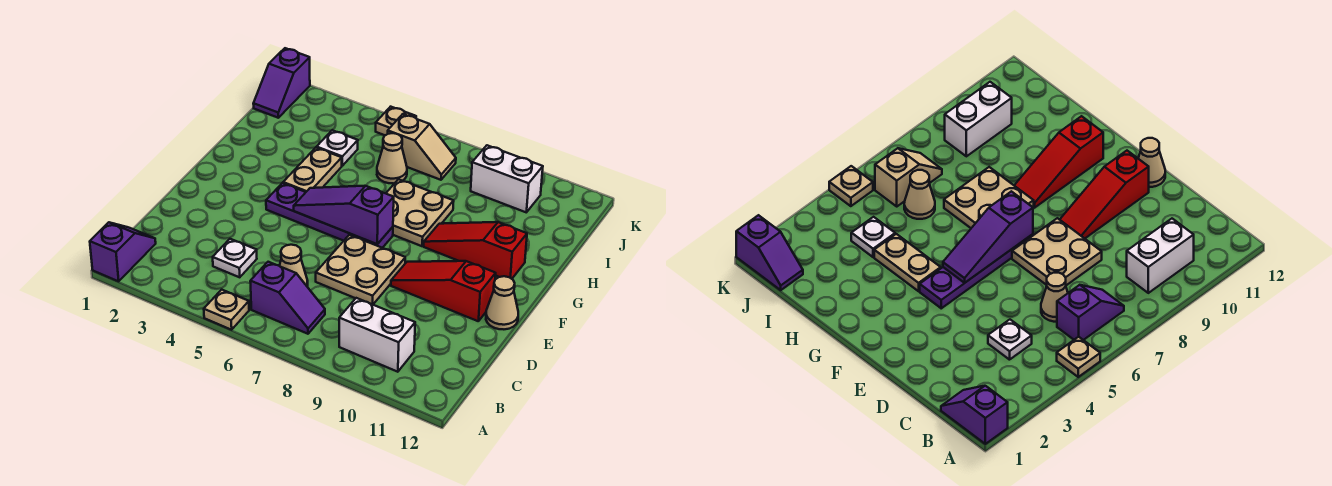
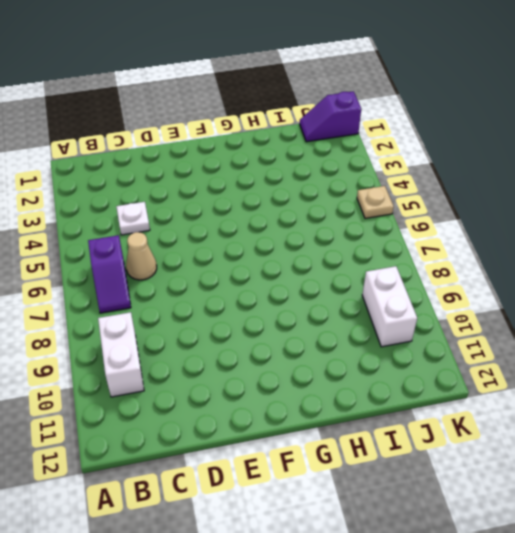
none -> purple 1x2 slope [90,222,156,281]
none -> tan 1x1 plate [204,290,249,330]
none -> tan 2x2 plate [316,235,405,304]

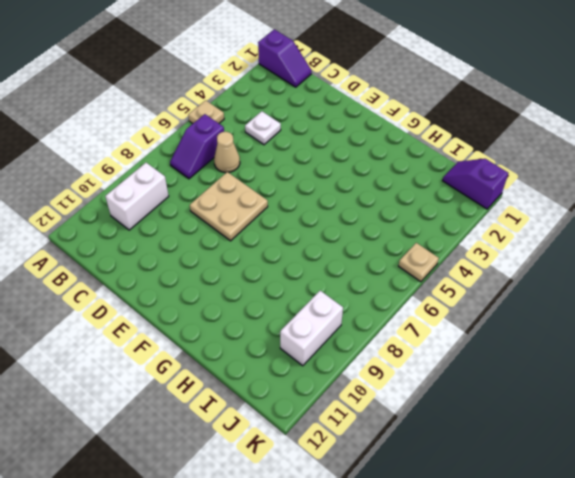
none -> red 1x3 slope [391,261,496,321]
none -> tan 1x1 cone [486,276,518,329]
none -> purple 1x4 plate [266,183,393,248]

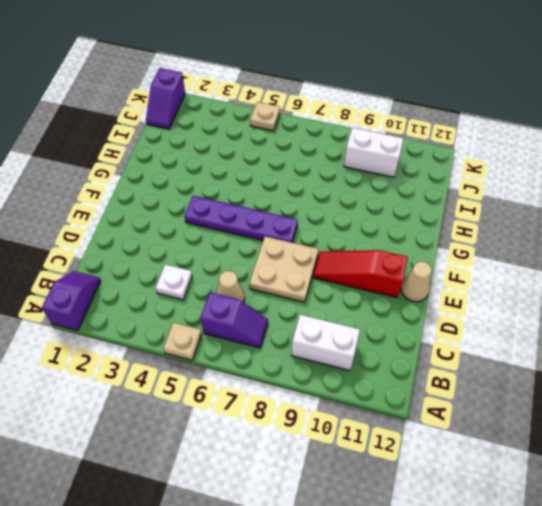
none -> tan 1x2 plate [283,148,342,192]
none -> tan 2x2 plate [386,179,454,246]
none -> red 1x3 slope [424,222,527,279]

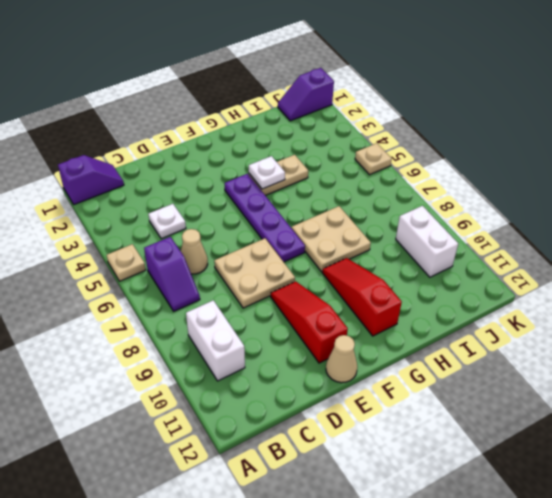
white 1x1 plate [249,156,285,189] -> white 1x1 plate moved to [317,130,358,166]
none -> tan 1x1 cone [377,133,407,183]
none -> tan 1x2 slope [388,114,456,180]
none -> purple 1x3 slope [294,186,394,244]

